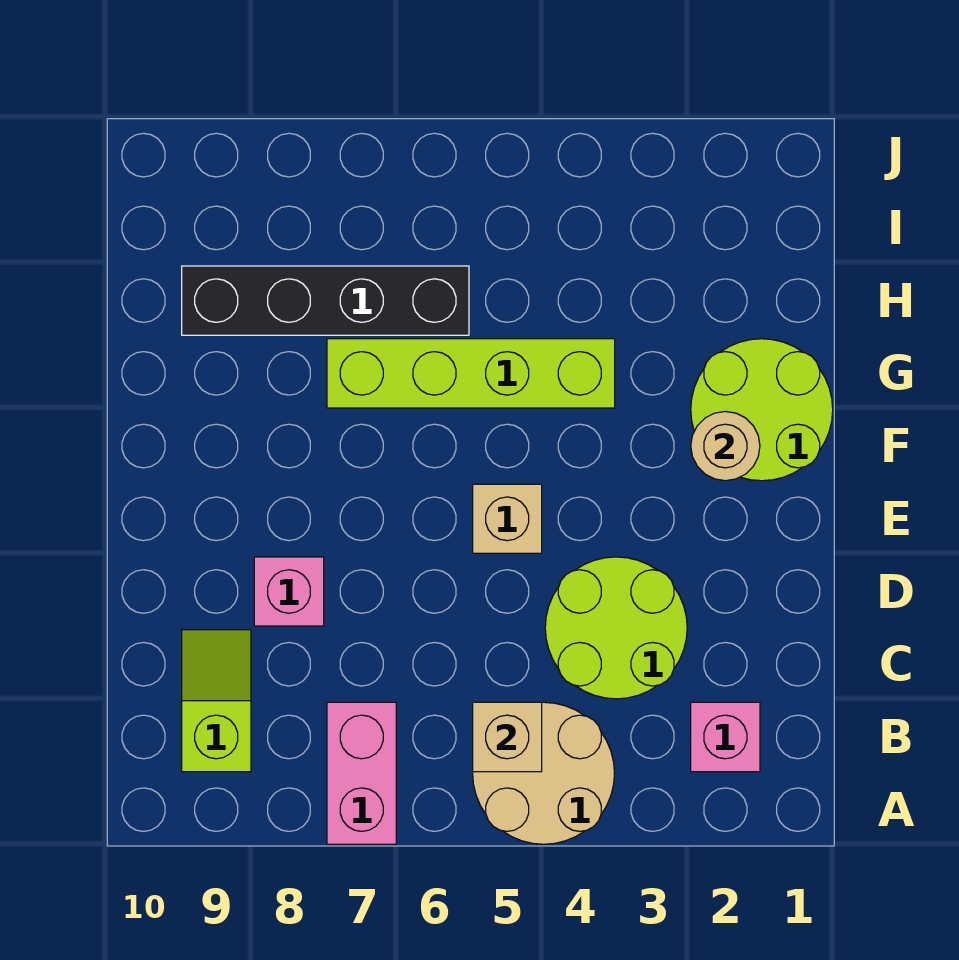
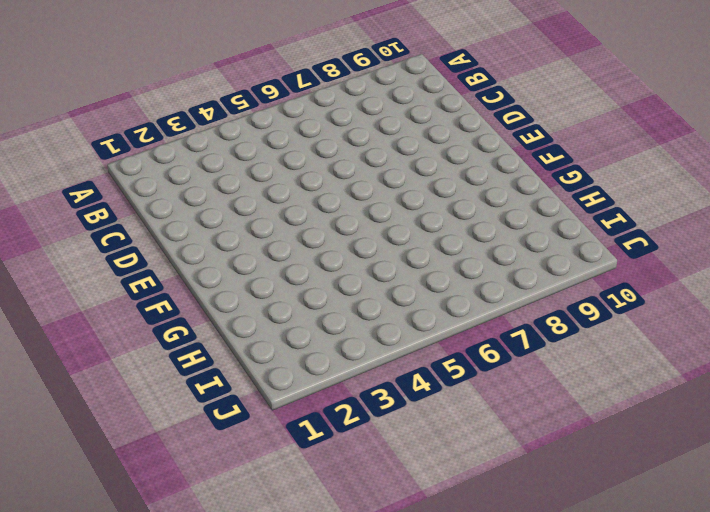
none -> tan 2x2 round brick [473,702,615,844]
none -> pink 1x2 brick [327,702,396,844]
none -> pink 1x1 brick [691,702,760,772]

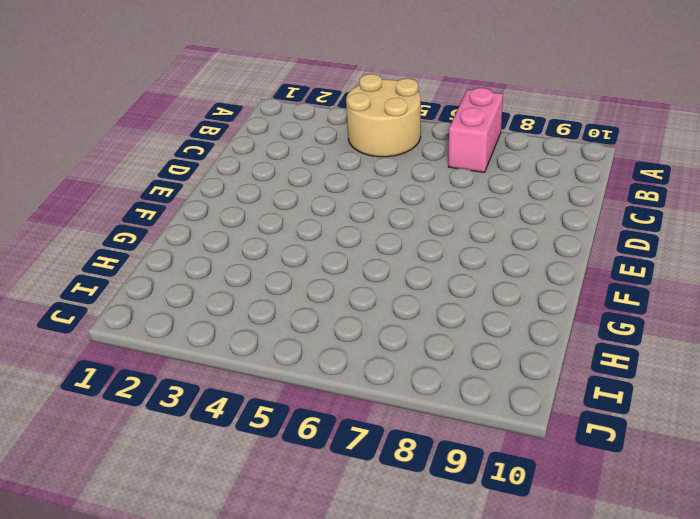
none -> pink 1x1 brick [691,702,760,772]
none -> lime 1x2 slope [182,630,251,772]
none -> lime 2x2 round brick [545,557,687,699]

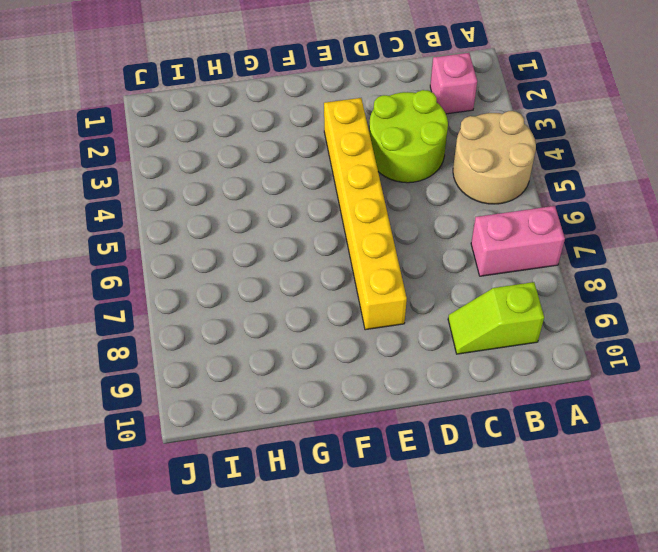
yellow 1x6 brick [324,98,407,330] -> tan 1x1 brick [473,484,542,553]
none -> pink 1x1 brick [254,557,324,626]
none -> lime 2x2 round brick [691,339,833,481]
none -> lime 1x4 brick [327,339,615,408]

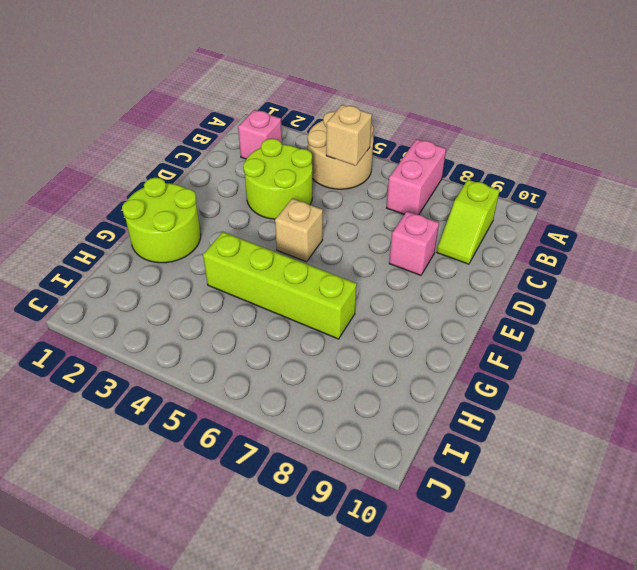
none -> black 1x4 brick [182,266,469,335]
none -> tan 1x1 round brick [691,411,760,481]

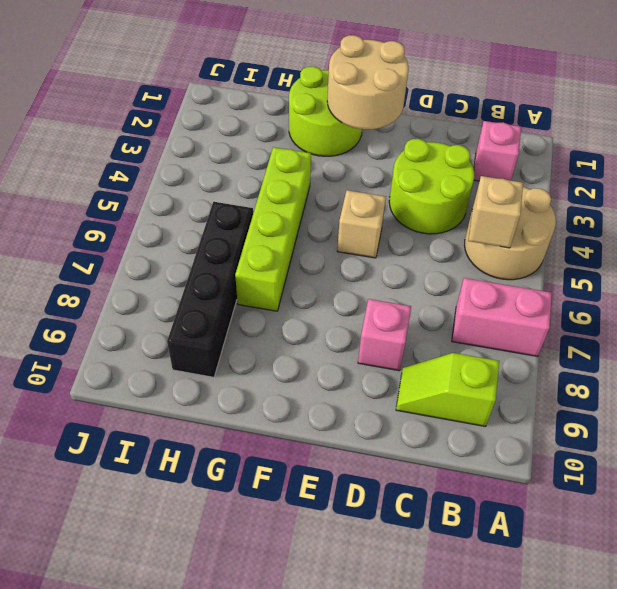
tan 2x2 round brick [327,35,409,129] -> tan 1x1 round brick [691,411,760,481]

